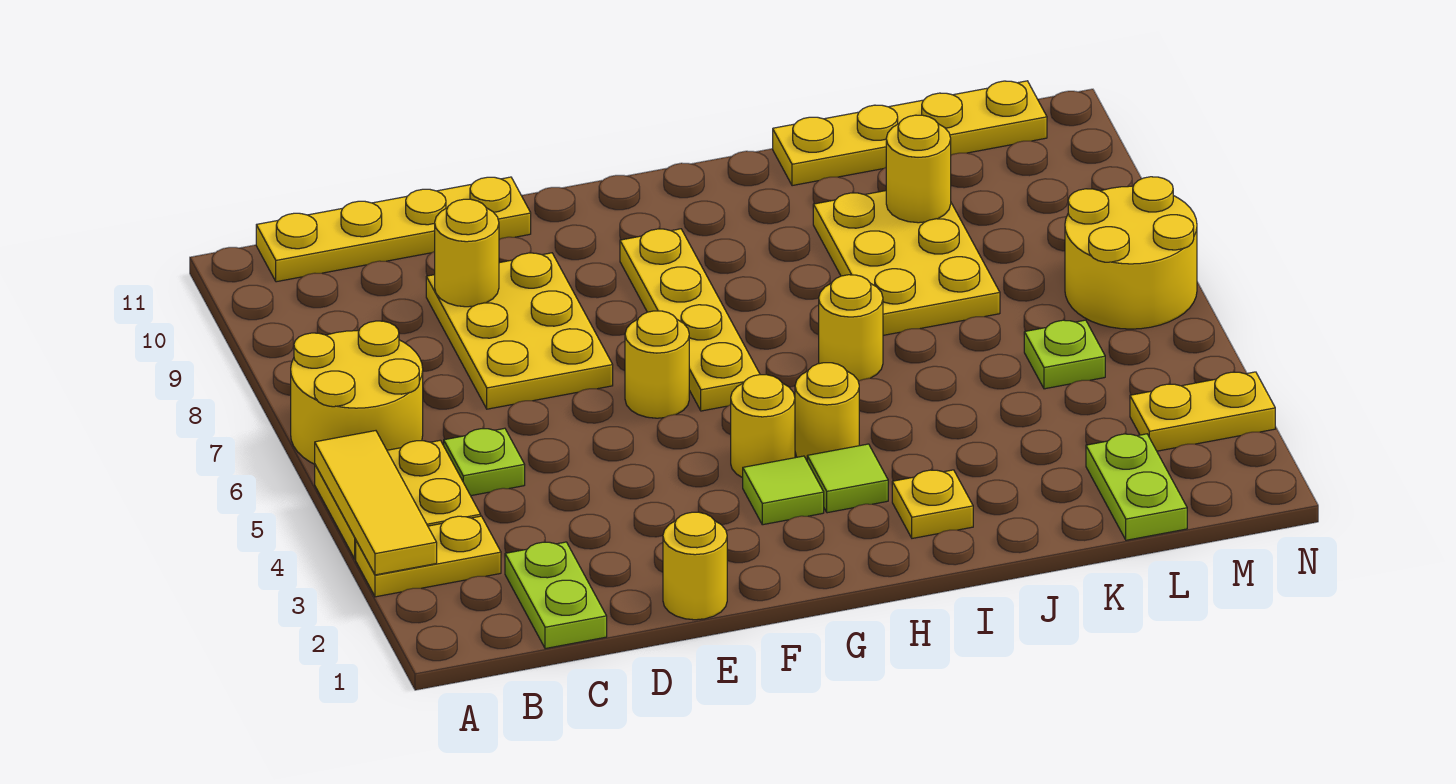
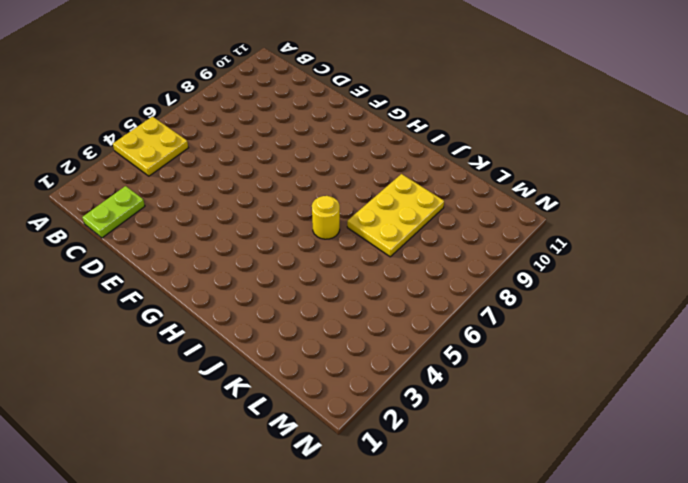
none -> yellow 1x2 plate [356,516,501,597]
none -> yellow 2x2 round brick [291,321,423,464]
none -> yellow 1x4 plate [256,177,531,282]

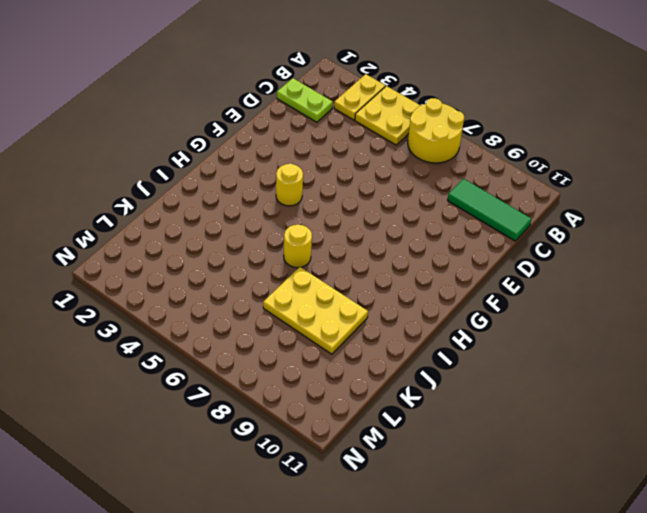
green 1x3 tile [447,179,531,241] -> yellow 1x4 plate [256,177,531,282]
none -> lime 1x1 plate [444,428,525,496]
none -> yellow 2x3 plate [426,253,613,409]
none -> yellow 1x1 round brick [663,512,727,620]

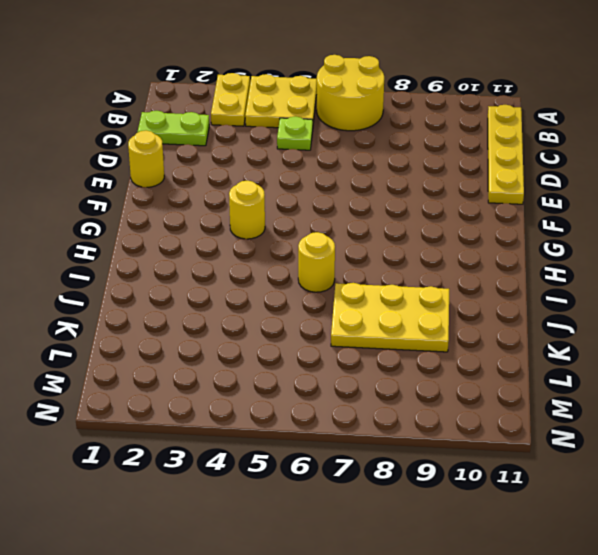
none -> yellow 2x3 plate [426,253,613,409]
none -> yellow 1x1 round brick [625,311,689,418]
none -> lime 1x1 tile [743,456,824,525]

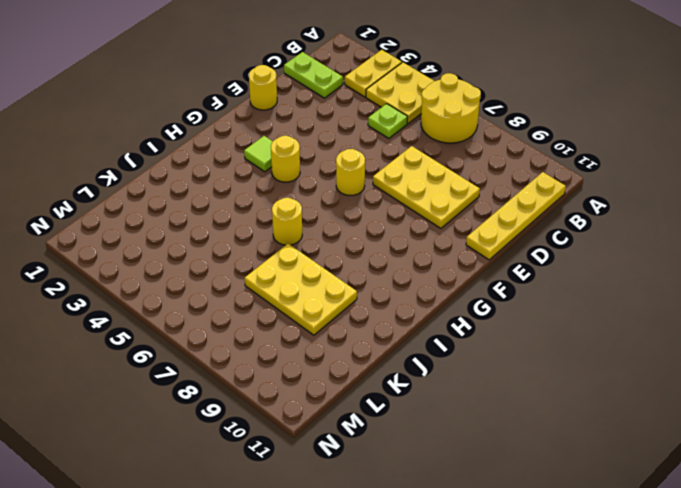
none -> yellow 1x4 plate [620,229,760,411]
none -> lime 1x1 tile [807,444,888,513]
none -> yellow 1x1 round brick [795,363,859,460]

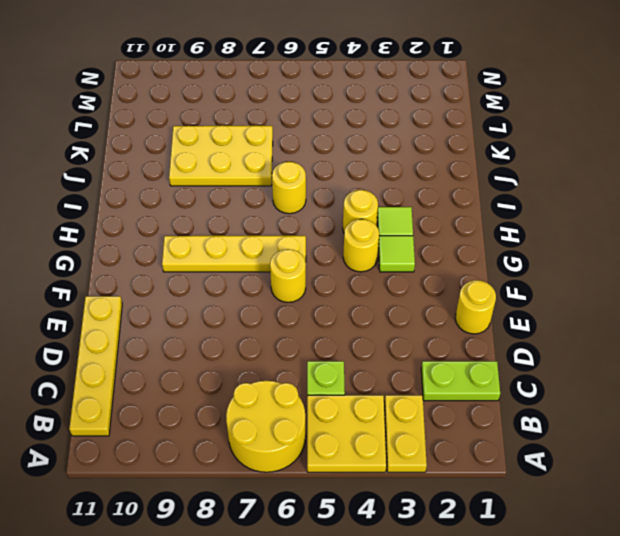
none -> yellow 2x3 plate [426,253,613,409]
none -> yellow 1x1 plate [892,470,973,538]
none -> yellow 1x4 plate [773,81,1047,186]

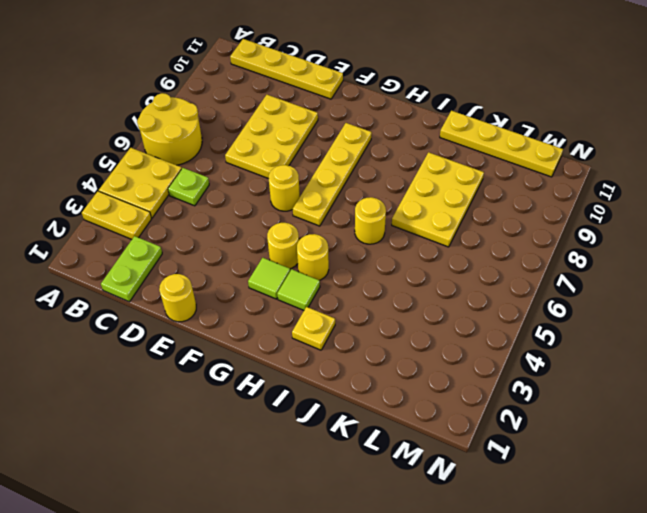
none -> lime 1x2 plate [1086,434,1187,540]
none -> lime 1x1 plate [1024,320,1105,389]
none -> yellow 1x2 plate [1130,372,1275,451]

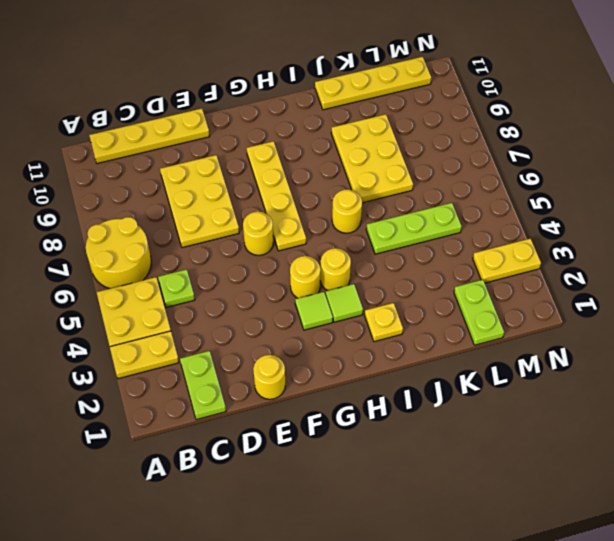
lime 1x3 plate [366,203,462,254] -> lime 1x1 plate [1024,320,1105,389]
none -> yellow 2x2 round brick [1065,177,1197,329]
none -> yellow 1x3 tile [315,431,437,575]
none -> yellow 1x1 round brick [435,199,499,307]

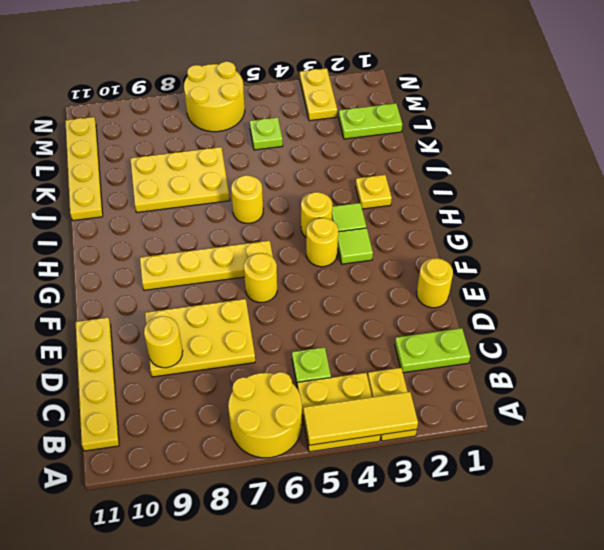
none -> yellow 1x1 round brick [886,115,951,223]

